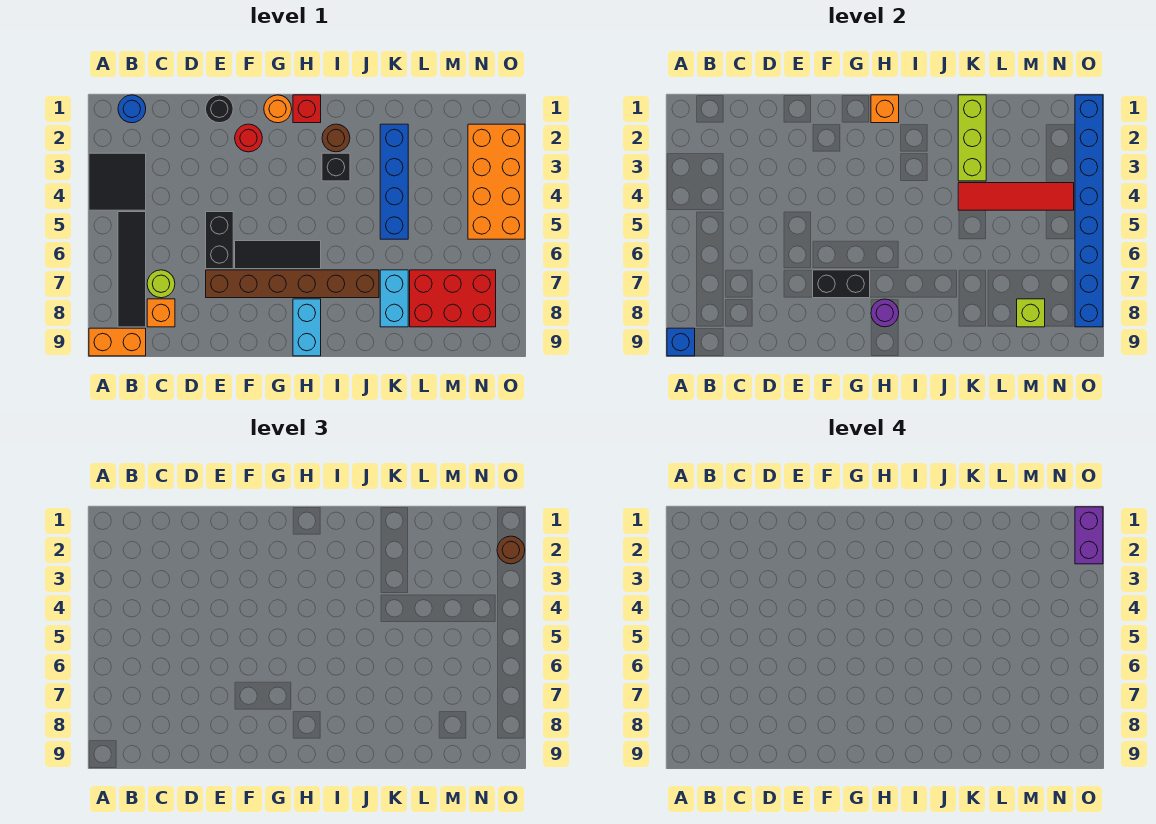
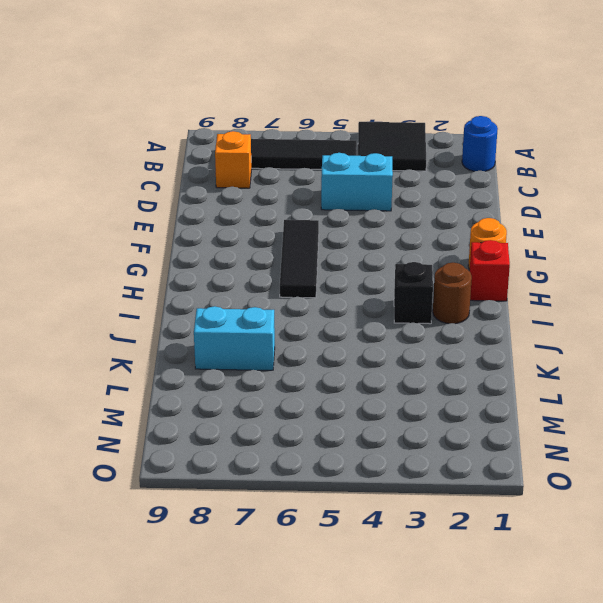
cyan 1x2 brick [321,153,393,211] -> cyan 1x2 brick moved to [293,299,321,356]
none -> orange 1x2 brick [89,328,146,356]
none -> lime 1x1 round brick [147,270,175,298]
none -> black 1x1 round brick [206,95,233,123]
none -> black 1x2 brick [206,212,233,269]

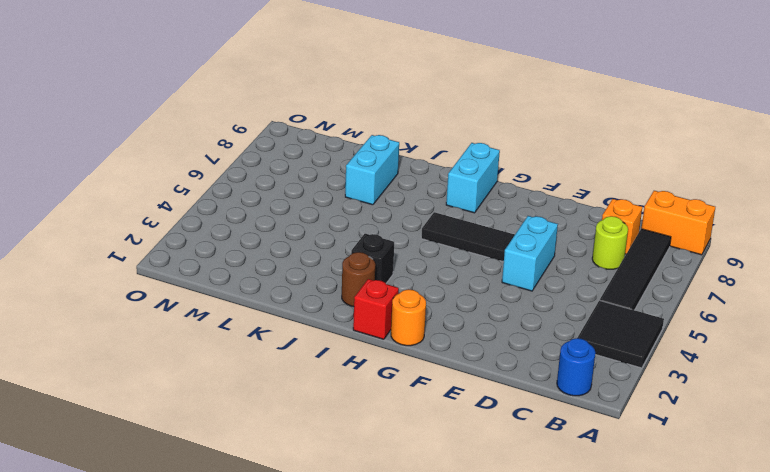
cyan 1x2 brick [502,216,558,291] -> black 1x2 brick [206,212,233,269]
none -> black 1x1 round brick [206,95,233,123]
none -> brown 1x6 brick [206,270,379,298]
none -> red 1x1 round brick [235,124,262,152]
none -> blue 1x4 brick [380,124,408,239]

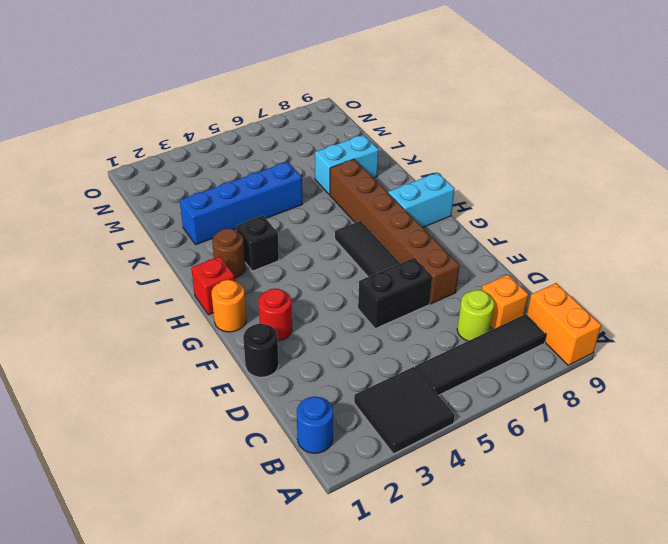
none -> red 2x3 brick [410,270,496,327]
none -> orange 2x4 brick [468,124,525,239]
none -> blue 1x1 brick [667,328,695,356]
none -> black 1x2 brick [813,270,870,298]

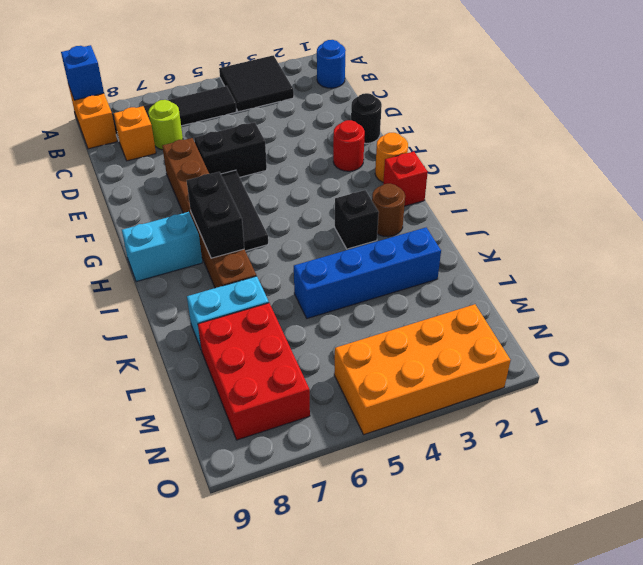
black 1x2 brick [187,172,244,258] -> black 1x2 brick moved to [813,270,870,298]
none -> orange 1x1 brick [871,95,899,123]
none -> purple 1x1 round brick [871,299,899,327]
none -> lime 1x3 brick [958,95,986,181]
none -> red 1x4 tile [958,183,1074,210]

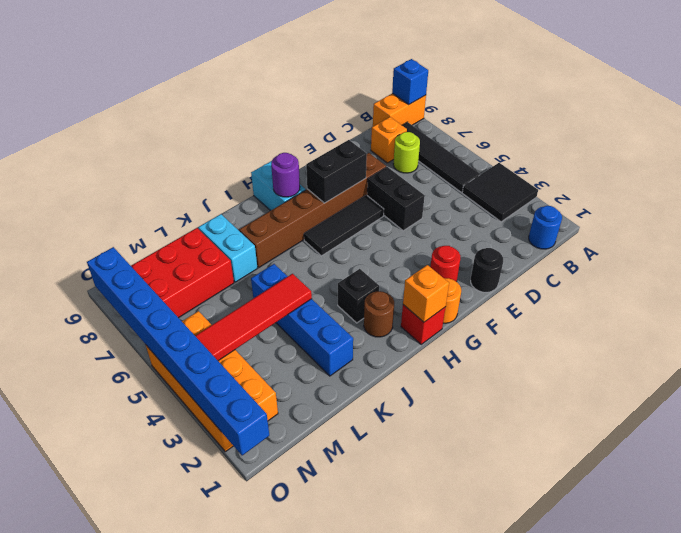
none -> lime 1x3 brick [958,95,986,181]
none -> lime 1x1 brick [1017,299,1045,327]
none -> brown 1x1 round brick [497,536,525,564]
none -> purple 1x2 brick [1075,507,1103,564]

